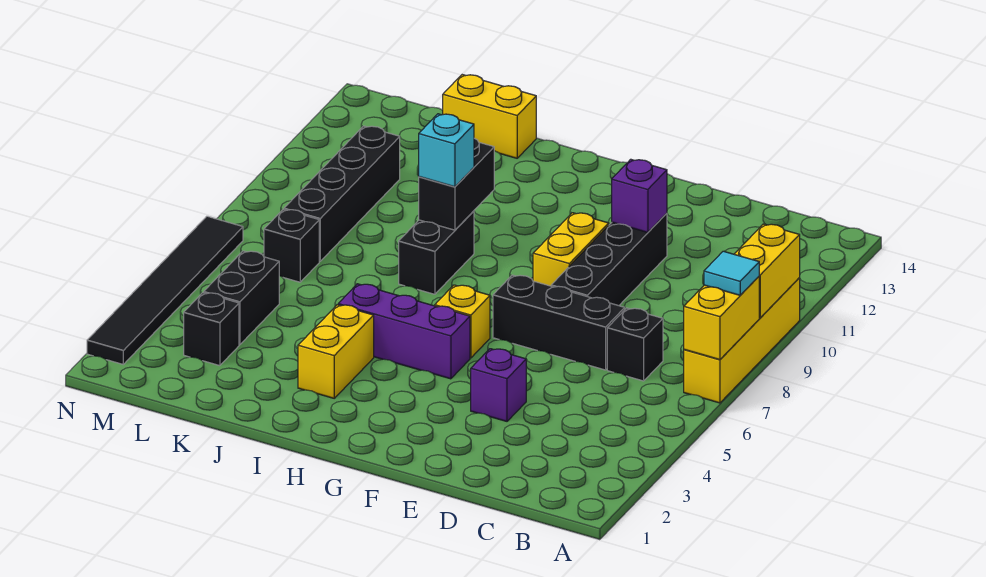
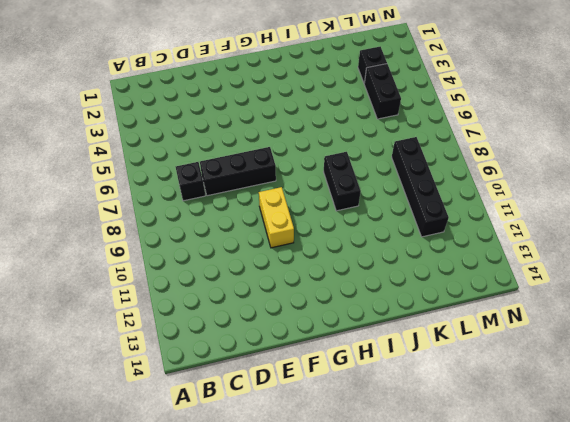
none -> yellow 1x4 brick [684,278,800,403]
none -> purple 1x1 brick [471,349,526,421]
none -> black 1x4 brick [551,213,667,306]

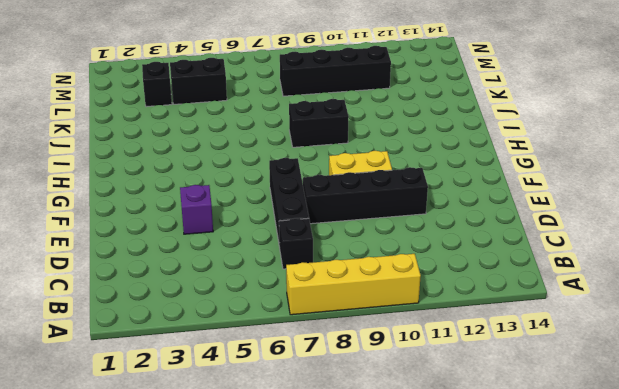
none -> purple 1x3 brick [338,284,470,379]
none -> yellow 1x1 brick [435,285,490,358]
none -> yellow 1x2 brick [298,305,374,398]

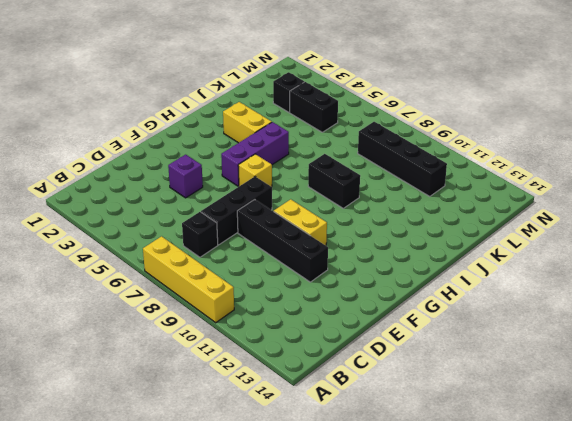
none -> yellow 1x2 brick [443,75,536,158]
none -> black 1x1 brick [264,209,319,282]
none -> black 1x6 tile [87,216,243,364]

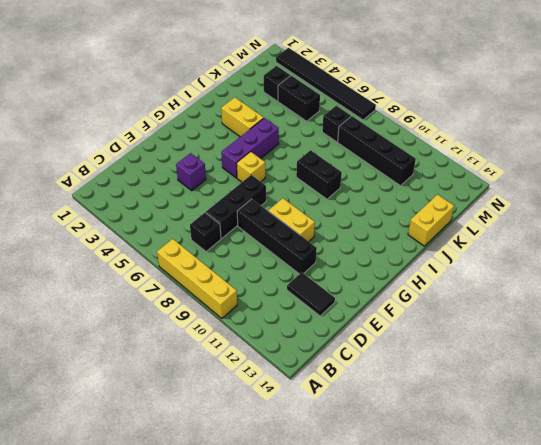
black 1x2 tile [287,272,335,316] -> none
none -> yellow 1x2 brick [684,277,759,360]
none -> yellow 1x2 brick [734,224,800,318]
none -> purple 1x1 brick [612,159,667,232]

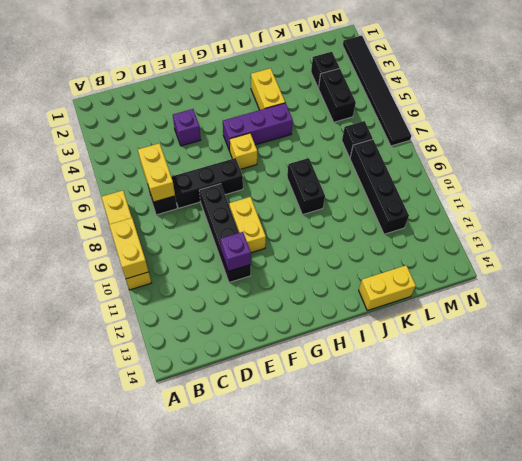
yellow 1x2 brick [138,143,175,202] -> yellow 1x2 brick moved to [684,277,759,360]
none -> black 1x2 brick [419,138,494,230]
none -> cyan 1x1 tile [704,251,759,295]
none -> cyan 1x1 brick [419,114,474,187]

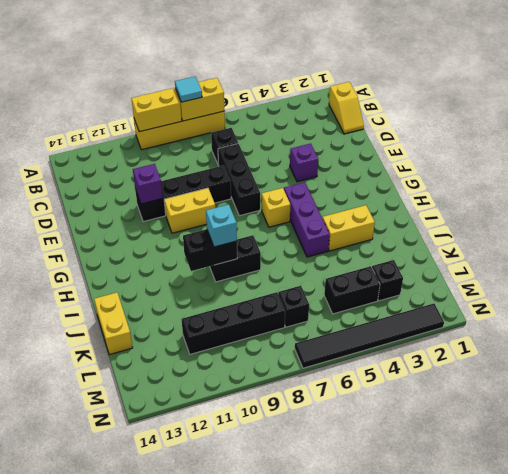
yellow 1x2 slope [329,82,364,134] -> none

